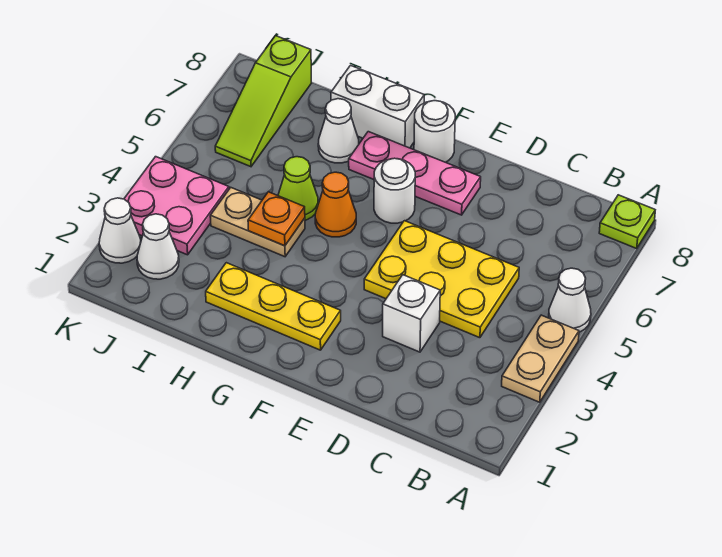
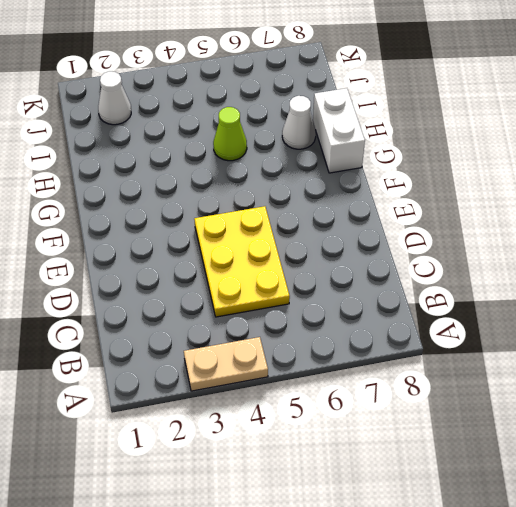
none -> white 1x1 cone [549,268,591,332]
none -> lime 1x1 plate [599,195,655,248]
none -> white 1x1 brick [383,275,440,352]

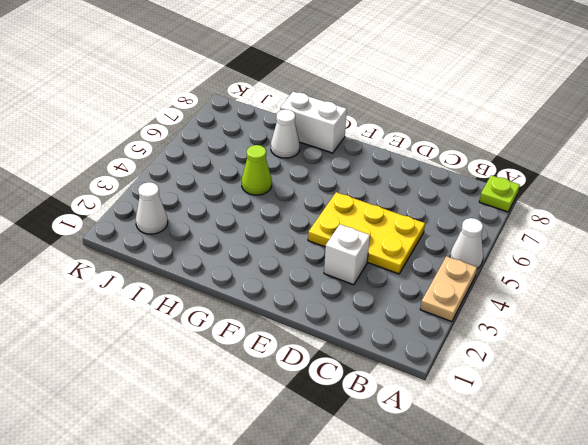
none -> pink 1x3 plate [349,132,481,215]
none -> yellow 1x3 plate [206,263,341,350]
none -> white 1x1 round brick [374,158,415,223]

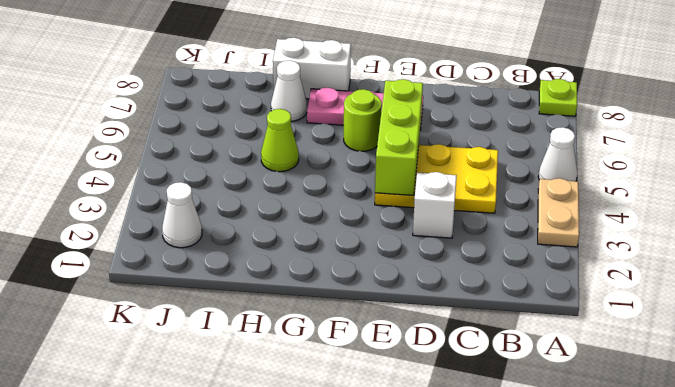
lime 1x3 brick [375,79,423,195] -> none
lime 1x1 round brick [344,89,382,151] -> white 1x1 round brick [374,158,415,223]
none -> yellow 1x3 plate [206,263,341,350]
none -> white 1x1 round brick [414,101,455,162]
none -> orange 1x1 cone [315,172,356,237]

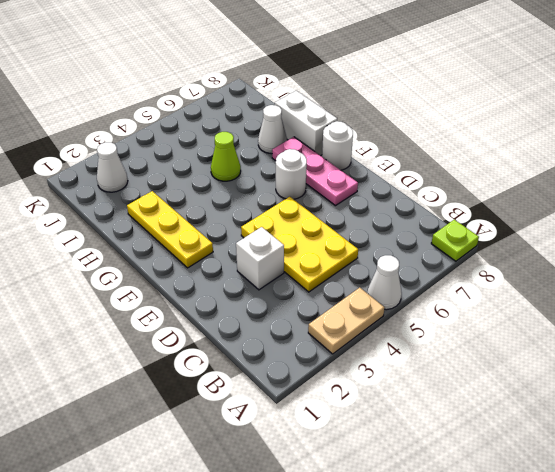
none -> orange 1x1 cone [315,172,356,237]
none -> tan 1x2 plate [210,188,305,257]
none -> pink 2x2 plate [124,157,229,255]

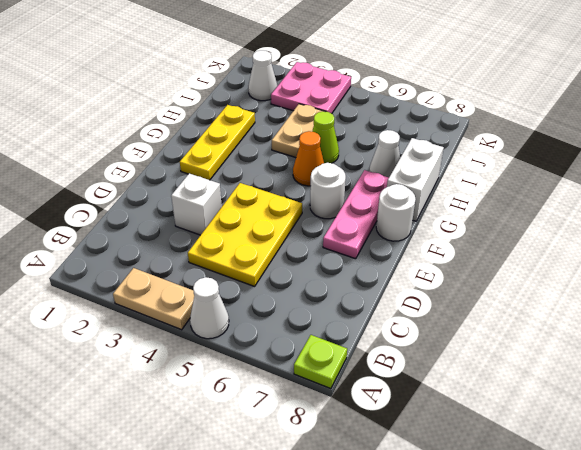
none -> lime 1x3 slope [215,36,311,167]
none -> white 1x1 cone [99,198,141,263]
none -> orange 1x1 plate [248,192,305,246]

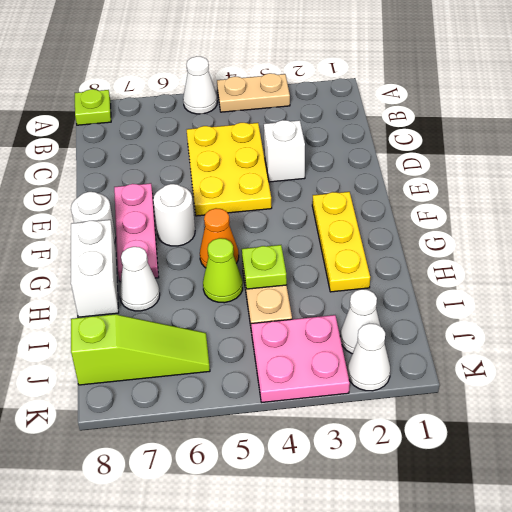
lime 1x1 plate [242,245,287,289] -> orange 1x1 plate [248,192,305,246]

